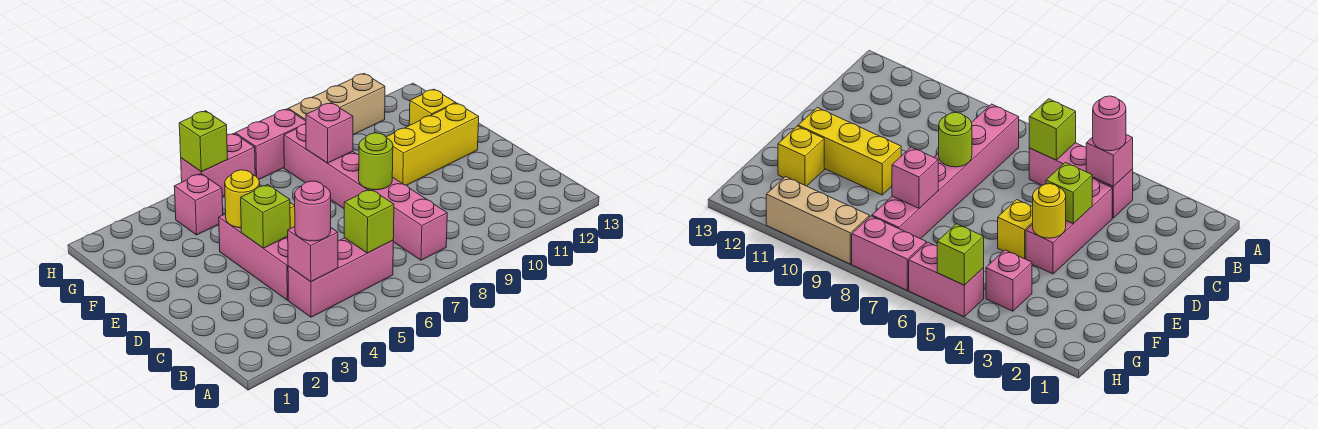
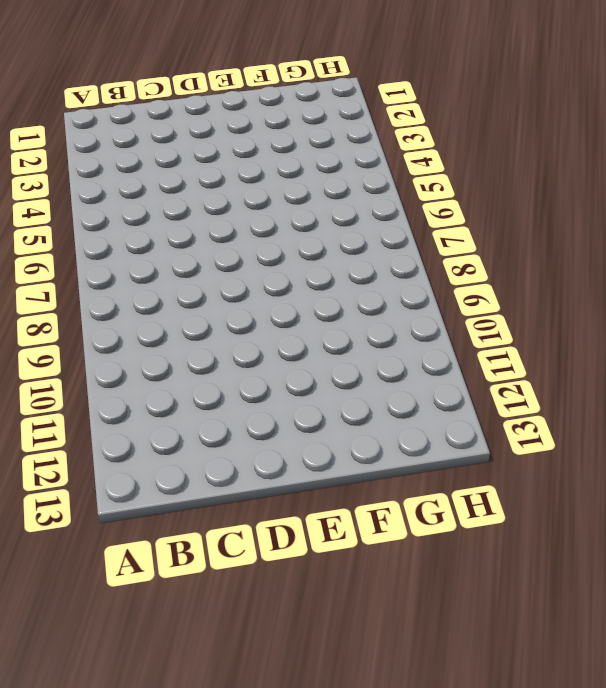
none -> pink 1x3 brick [288,238,393,317]
none -> pink 1x6 brick [284,124,447,260]
none -> pink 1x3 brick [219,214,288,300]

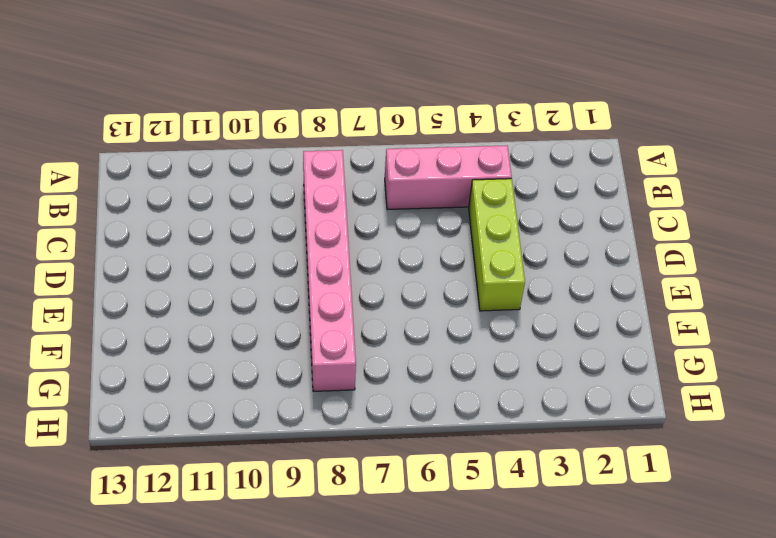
lime 1x3 brick [469,179,525,311] -> pink 1x3 brick [219,214,288,300]
none -> yellow 1x1 brick [998,200,1033,259]
none -> yellow 1x3 brick [386,103,479,185]
none -> yellow 1x1 brick [409,89,456,125]

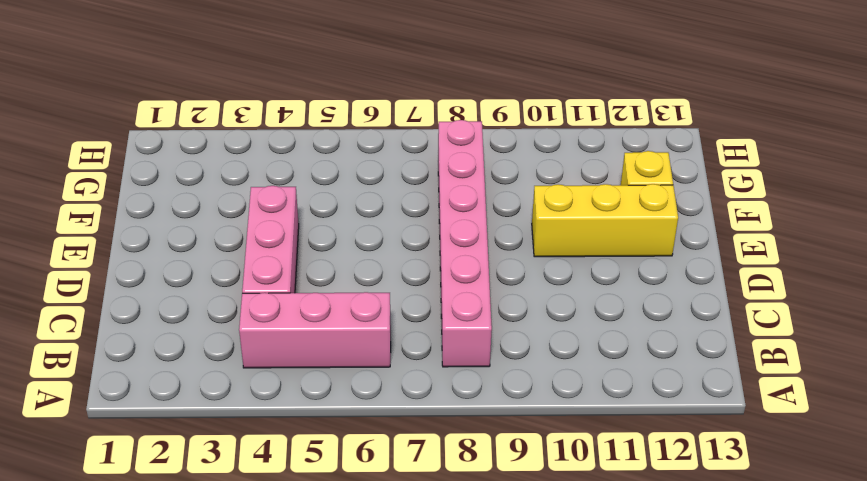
none -> yellow 1x1 brick [998,200,1033,259]
none -> pink 1x1 brick [174,174,223,235]
none -> pink 1x2 brick [181,133,255,197]

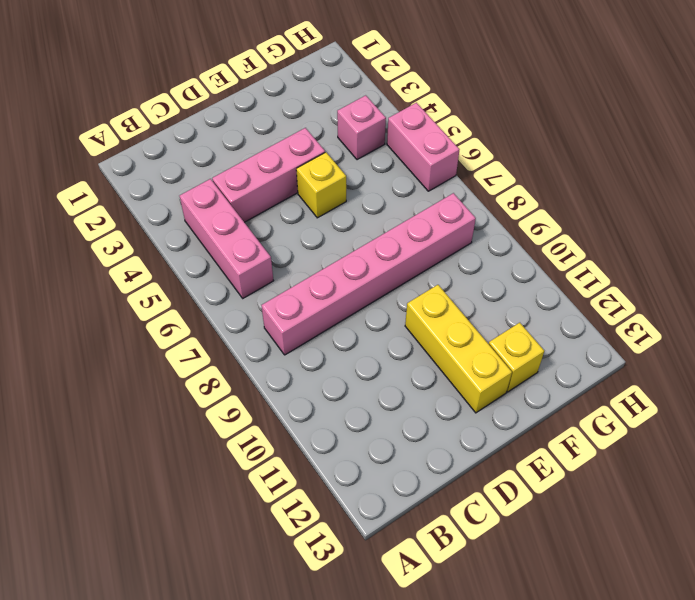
none -> pink 1x2 brick [235,109,306,179]
none -> tan 1x3 brick [288,74,385,135]
none -> pink 1x1 brick [288,227,338,282]

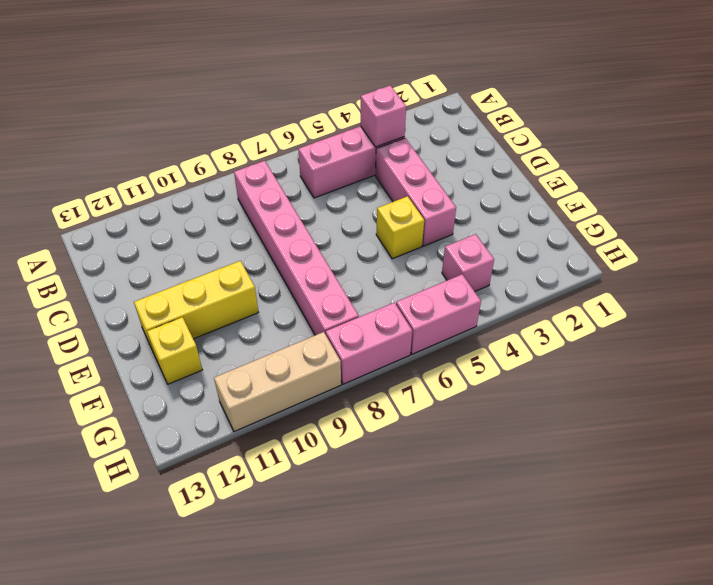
none -> lime 1x1 brick [344,189,394,253]
none -> lime 1x1 brick [241,184,290,248]
none -> lime 1x1 round brick [359,133,393,190]

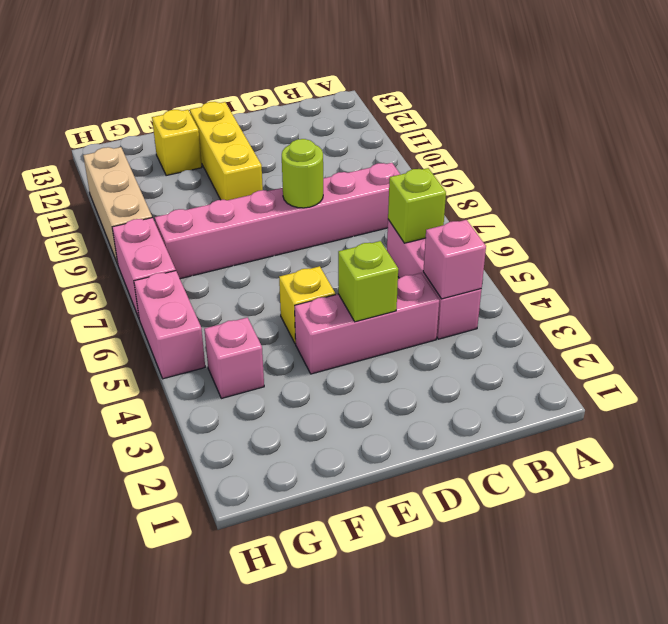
none -> yellow 1x1 round brick [225,170,260,228]
none -> pink 1x1 brick [306,103,353,163]
none -> lime 1x1 brick [179,111,228,171]

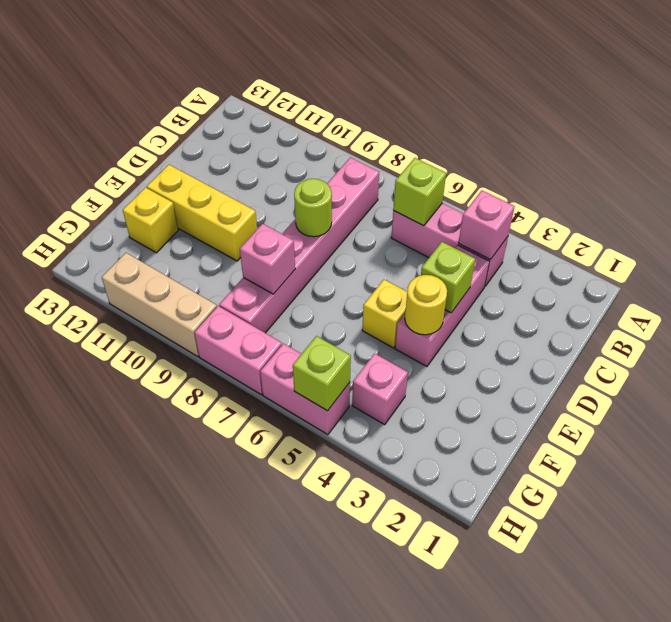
none -> pink 1x1 round brick [295,181,331,241]

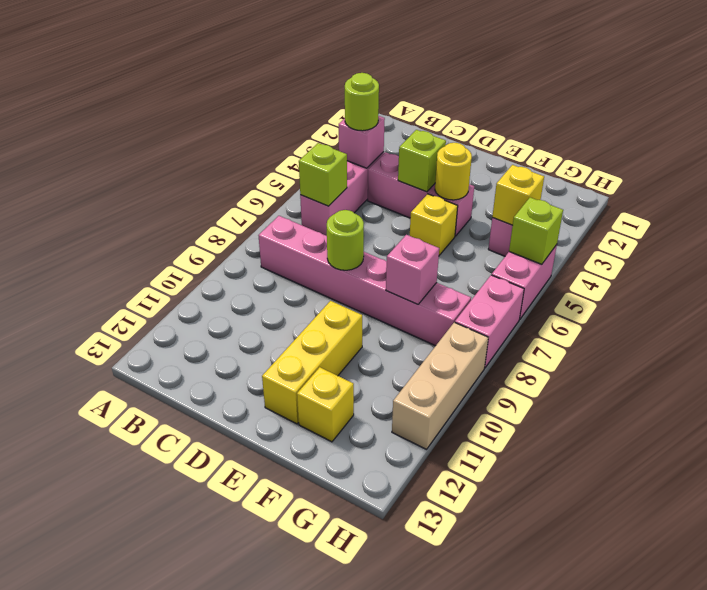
lime 1x1 round brick [345,73,379,131] -> pink 1x1 round brick [295,181,331,241]
yellow 1x1 brick [492,165,544,225] -> none

